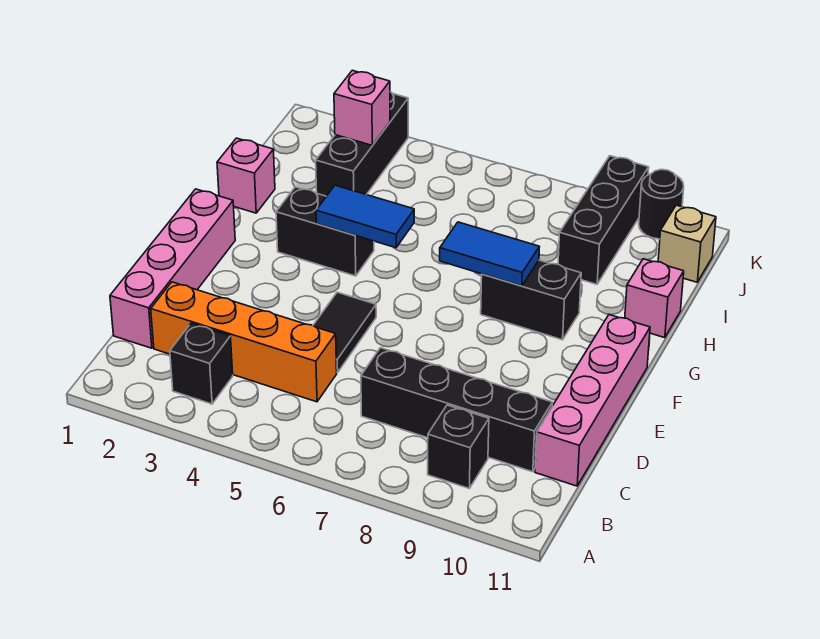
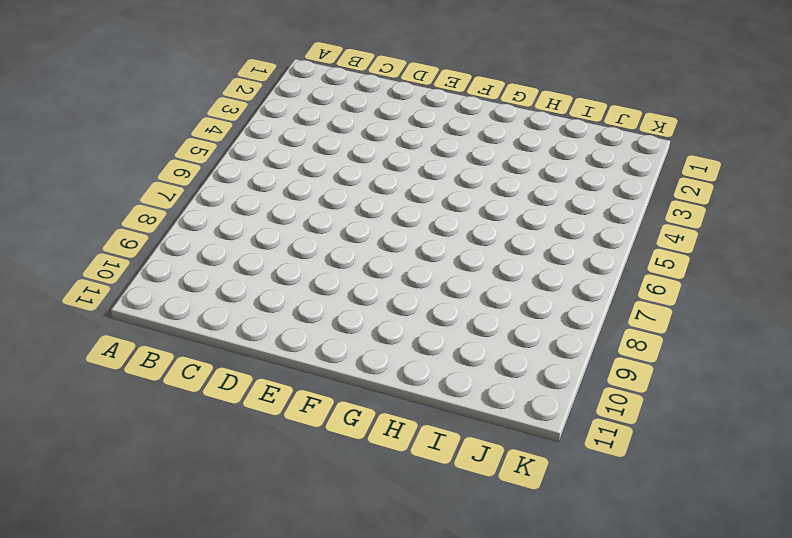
none -> black 1x1 brick [170,323,233,404]
none -> black 1x1 brick [428,405,489,488]
none -> pink 1x4 brick [110,189,235,348]

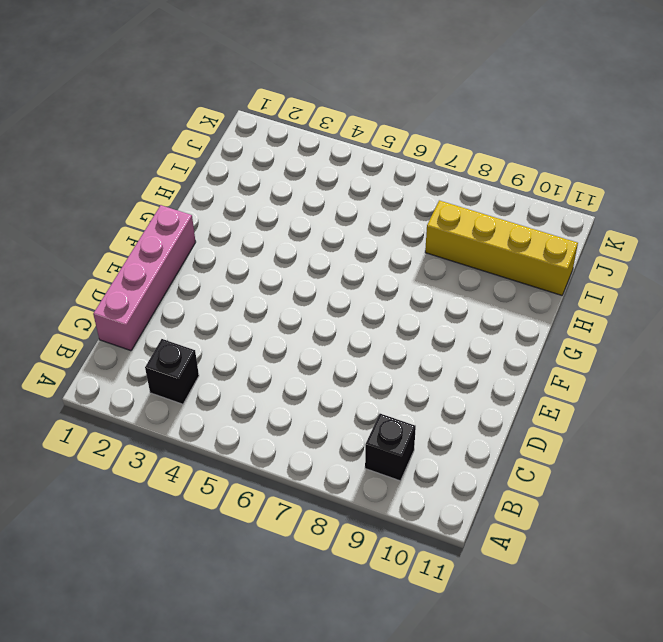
yellow 1x4 brick [425,200,578,295] -> black 1x3 brick [558,156,649,284]
none -> orange 1x4 brick [151,282,337,402]
none -> black 1x4 brick [361,348,552,472]
none -> pink 1x4 brick [535,315,650,486]

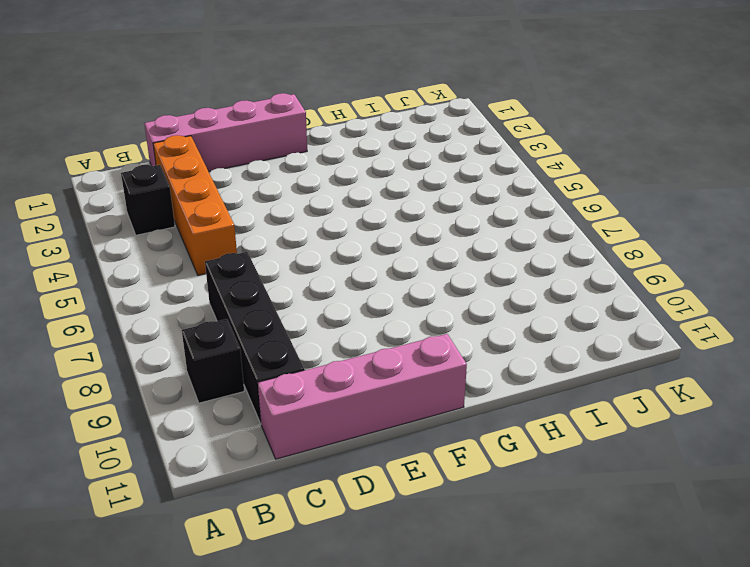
none -> black 1x2 tile [313,292,376,373]
none -> black 1x2 brick [276,187,374,276]
none -> black 1x2 brick [481,260,581,340]

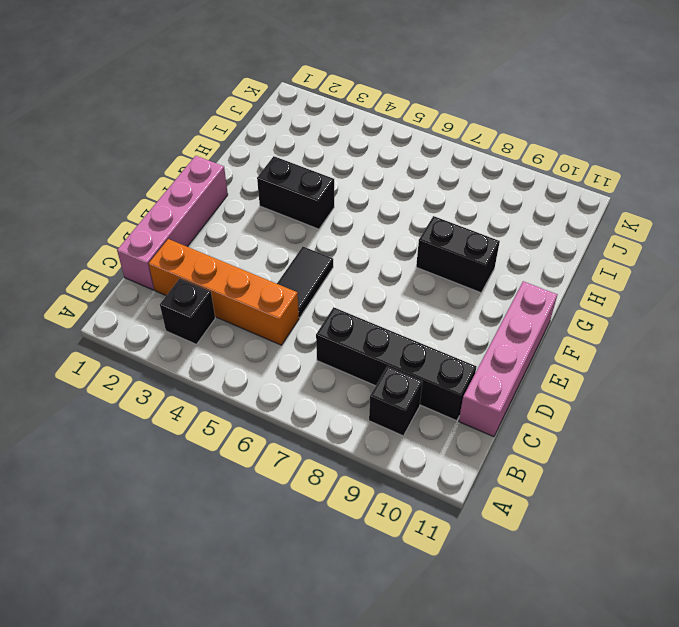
none -> pink 1x1 brick [217,138,275,213]
none -> pink 1x1 brick [625,259,684,338]
none -> black 1x3 brick [316,92,408,196]

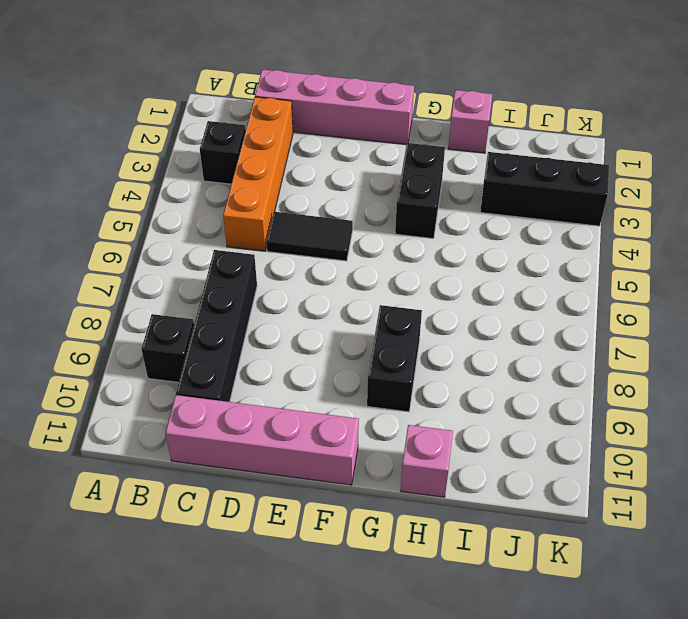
none -> black 1x3 brick [558,156,649,284]
none -> tan 1x1 brick [658,205,716,282]
none -> black 1x1 round brick [639,169,684,239]

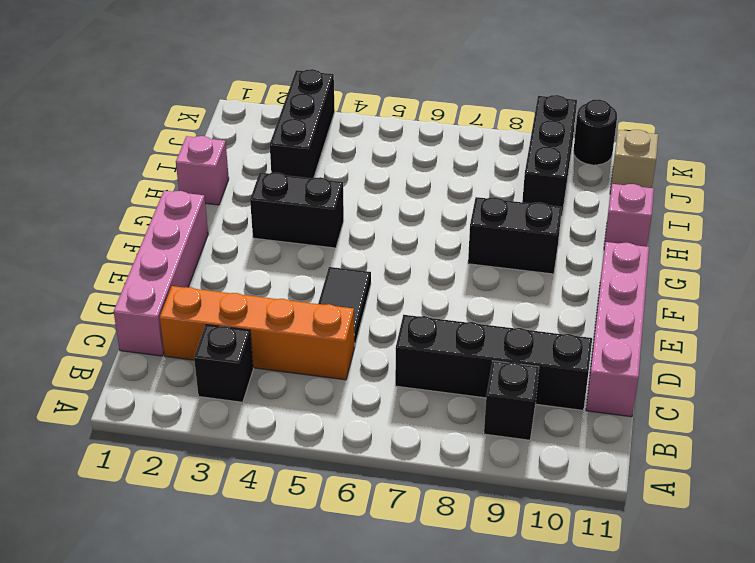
none -> blue 1x2 tile [316,185,414,248]
none -> blue 1x2 tile [440,222,539,286]
none -> pink 1x1 brick [334,70,390,145]

